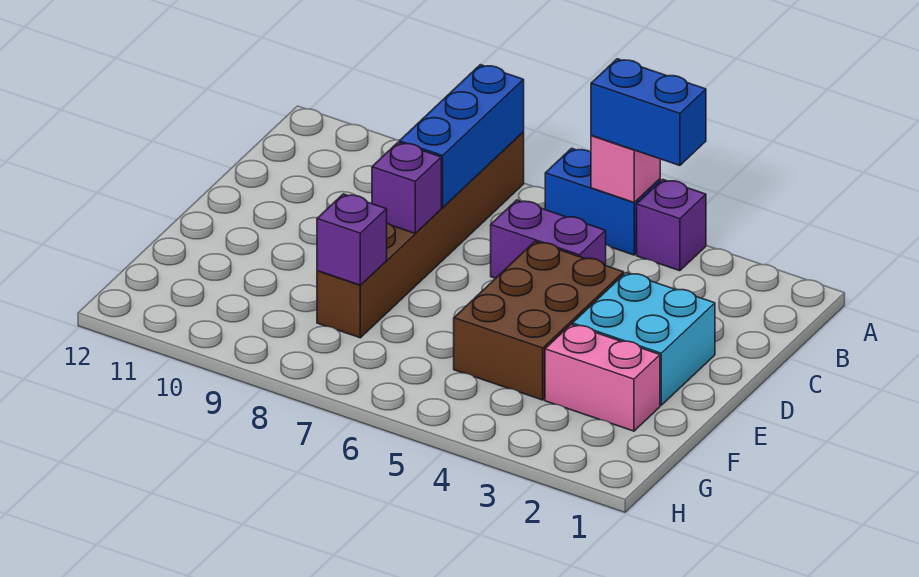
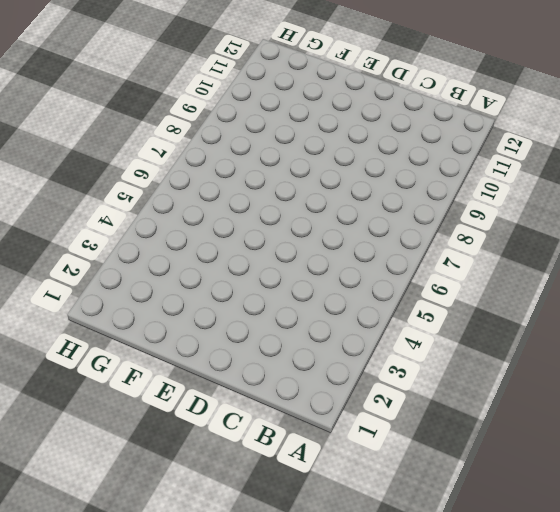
none -> purple 1x1 brick [637,179,706,271]
none -> blue 1x2 brick [545,148,660,255]
none -> brown 1x6 brick [317,132,524,338]

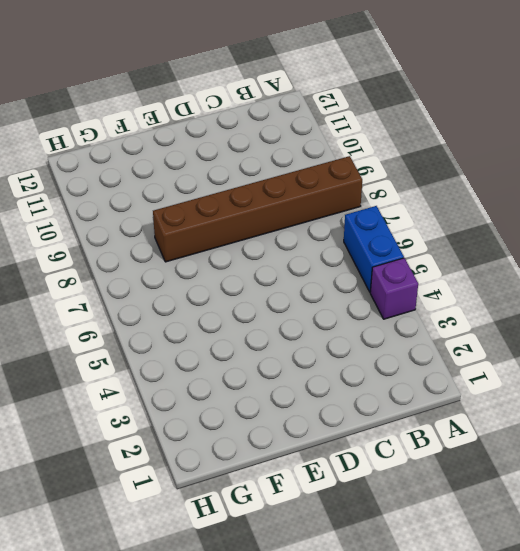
none -> purple 1x2 brick [491,200,606,278]
none -> cyan 2x2 brick [572,273,715,405]
none -> brown 2x3 brick [454,242,624,400]

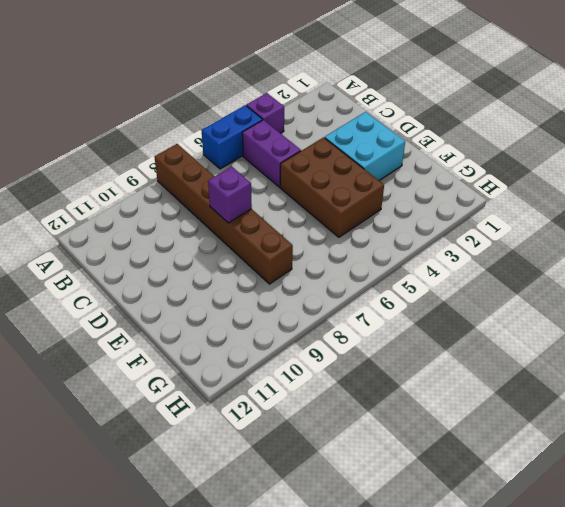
purple 1x2 brick [242,120,301,187] -> purple 1x2 brick turned to [491,200,606,278]
none -> pink 1x2 brick [545,324,660,431]
none -> pink 1x1 brick [591,136,660,203]
none -> blue 1x3 brick [399,65,524,208]

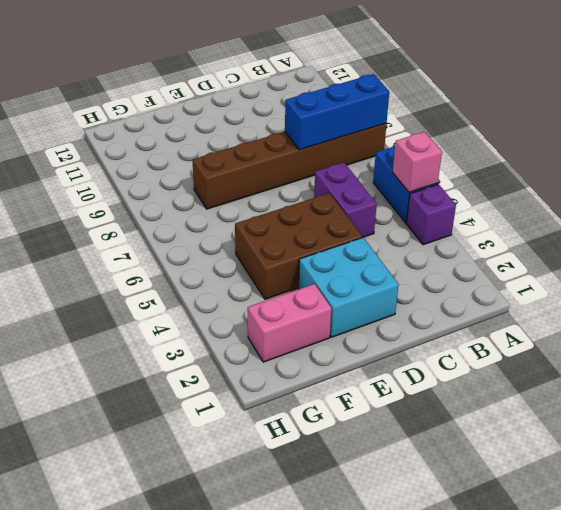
pink 1x2 brick [248,284,331,362] -> pink 1x2 brick turned to [545,324,660,431]
none -> purple 1x1 brick [372,142,441,233]
none -> purple 1x1 brick [317,194,387,285]
none -> blue 1x2 brick [591,59,706,166]

